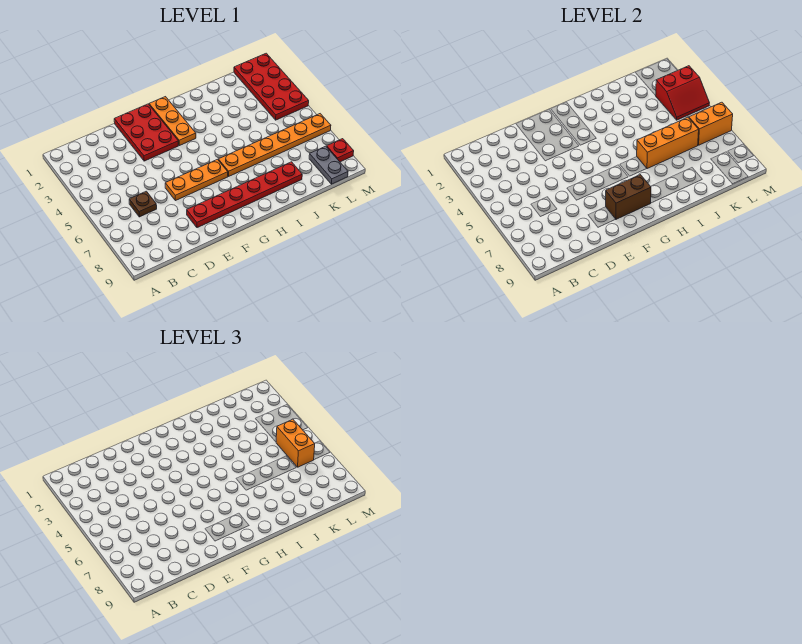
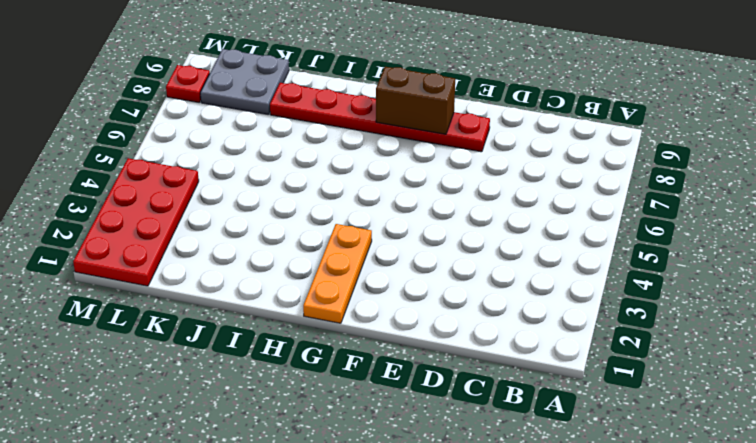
grey 2x2 plate [200,49,289,115] -> grey 1x2 plate [309,146,348,184]
none -> brown 1x1 plate [129,191,157,217]
none -> red 2x3 plate [114,104,178,161]
none -> orange 1x3 plate [165,159,228,201]

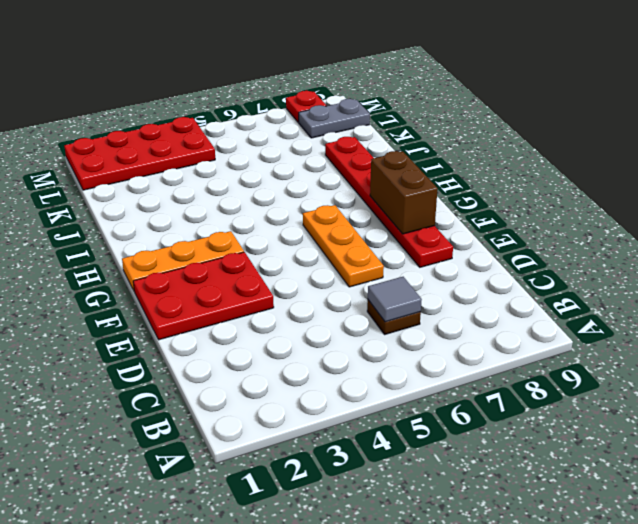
grey 1x1 tile [368,277,422,322] -> none
none -> orange 1x6 plate [218,114,331,176]
none -> orange 1x3 brick [637,118,699,169]
none -> red 2x2 slope [655,66,709,120]

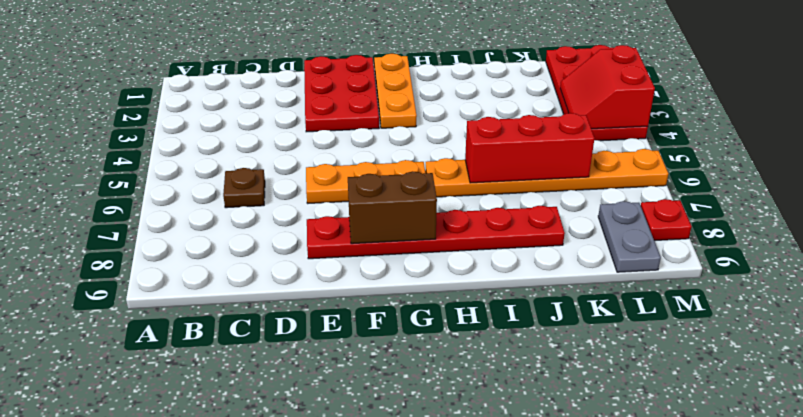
red 1x3 brick [465,113,595,183] -> orange 1x3 brick [637,118,699,169]
red 2x2 slope [560,45,655,129] -> red 2x2 slope turned to [655,66,709,120]
none -> orange 1x2 brick [689,102,733,145]
none -> orange 1x2 brick [276,419,315,467]

